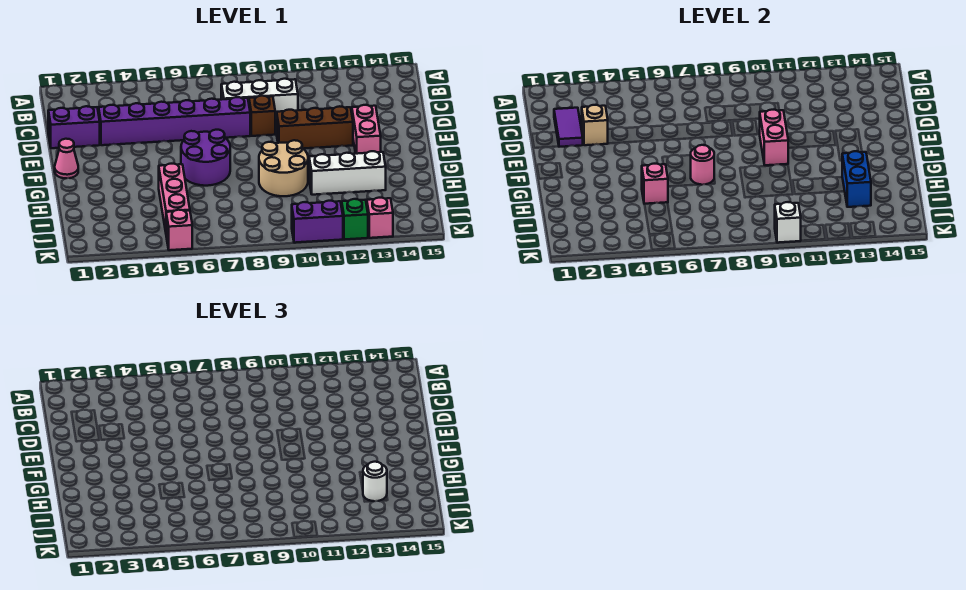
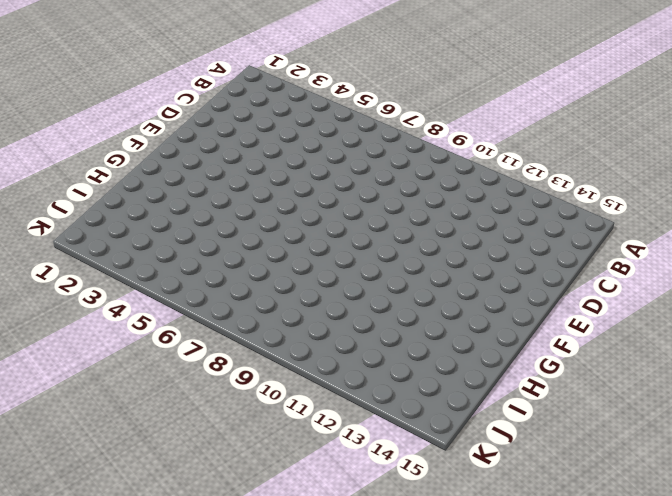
none -> white 1x3 brick [221,79,298,119]
none -> purple 1x2 brick [48,106,100,148]
none -> purple 1x6 brick [99,97,250,145]

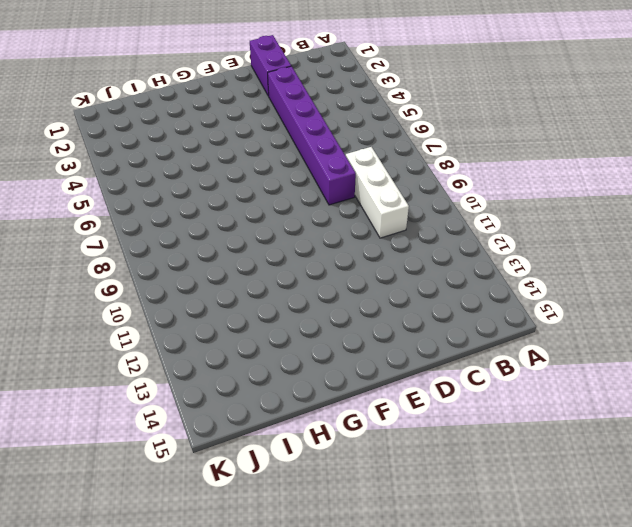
none -> brown 1x1 brick [249,96,275,136]
none -> brown 1x3 brick [277,106,353,149]
none -> pink 1x2 brick [352,105,381,154]

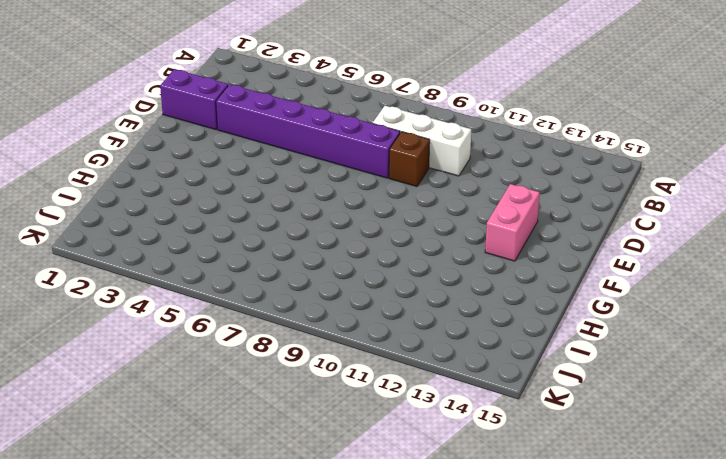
none -> brown 1x3 brick [277,106,353,149]
none -> pink 1x1 cone [55,139,78,178]
none -> purple 2x2 round brick [181,130,230,186]

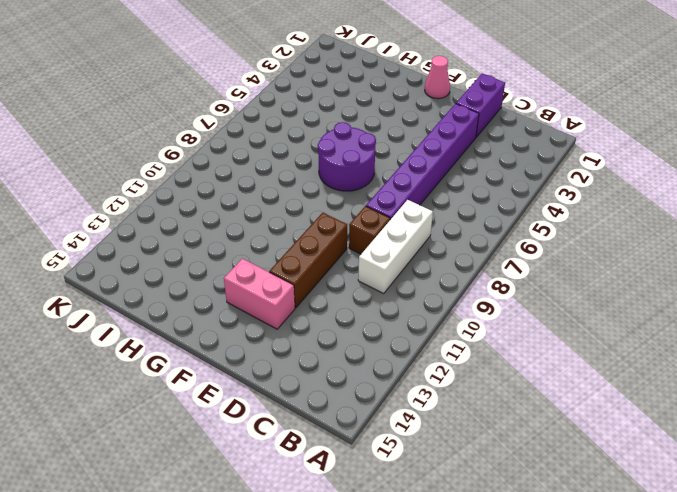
none -> tan 2x2 round brick [259,140,308,196]
none -> pink 1x3 brick [159,164,190,231]
none -> white 1x3 brick [309,151,386,195]

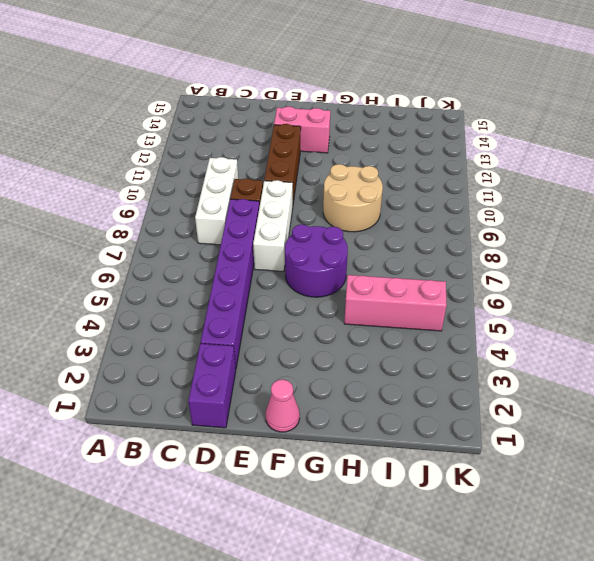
white 1x3 brick [253,180,293,272] -> white 1x3 brick moved to [309,151,386,195]
none -> pink 1x1 brick [166,210,192,250]
none -> purple 1x2 brick [292,201,343,243]
none -> green 1x1 brick [342,199,368,240]

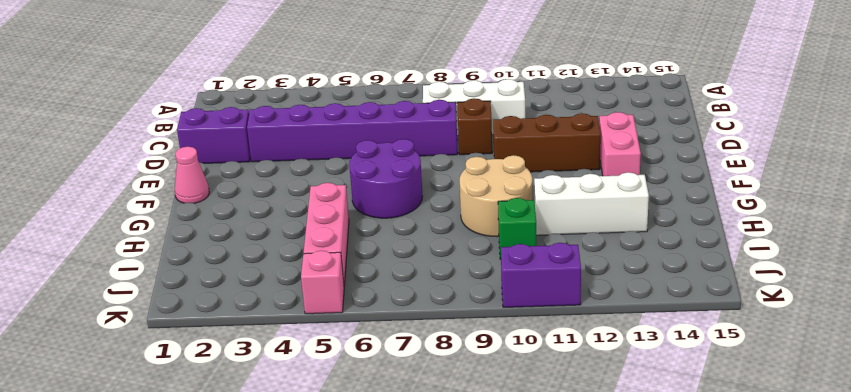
green 1x1 brick [498,198,536,259] -> green 1x1 brick moved to [342,199,368,240]
none -> pink 1x1 brick [367,198,393,238]
none -> purple 1x2 tile [554,108,583,147]
none -> tan 1x1 brick [582,105,608,145]

